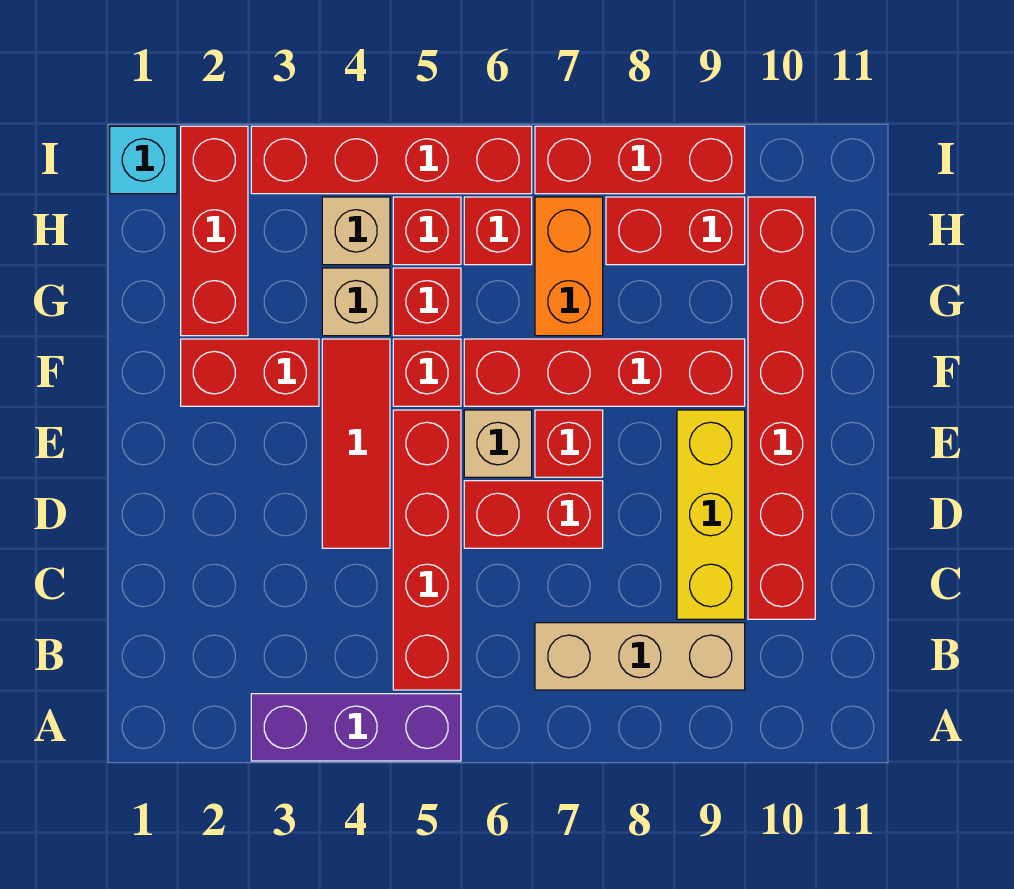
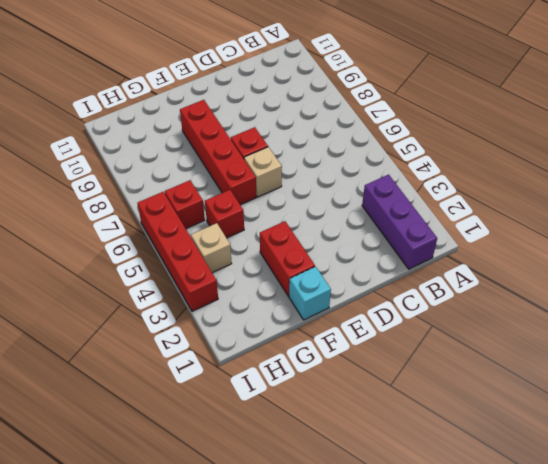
purple 1x3 brick [362,175,437,269] -> purple 1x3 brick moved to [251,694,461,761]
cyan 1x1 brick [289,267,331,320] -> cyan 1x1 brick moved to [110,126,177,194]
none -> red 1x4 brick [393,410,461,690]
none -> tan 1x3 brick [535,623,745,690]
none -> yellow 1x3 brick [677,410,745,619]

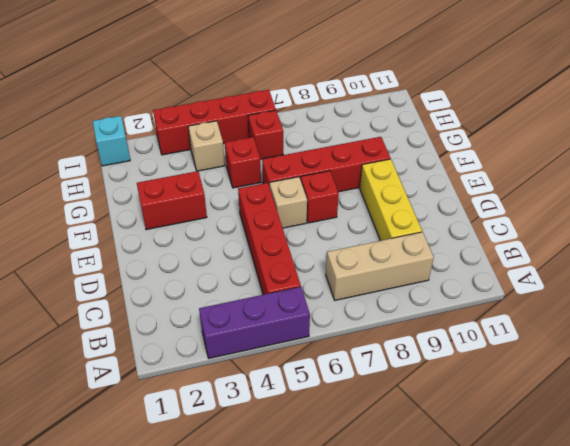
none -> red 1x6 brick [748,197,815,619]
none -> red 1x3 tile [322,339,390,548]
none -> red 1x2 brick [464,481,603,548]

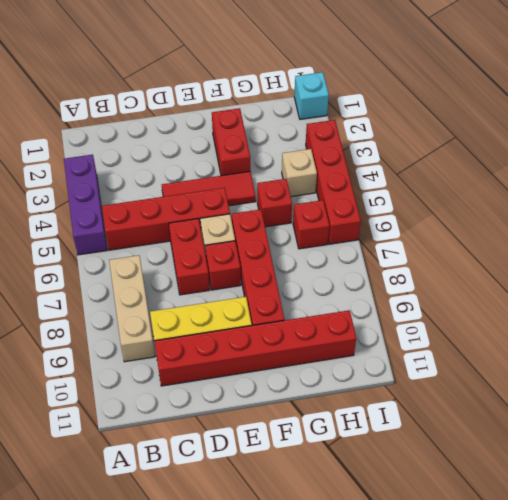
none -> red 1x1 brick [393,339,461,406]
none -> red 1x3 brick [181,126,248,336]
none -> tan 1x1 brick [322,268,390,336]

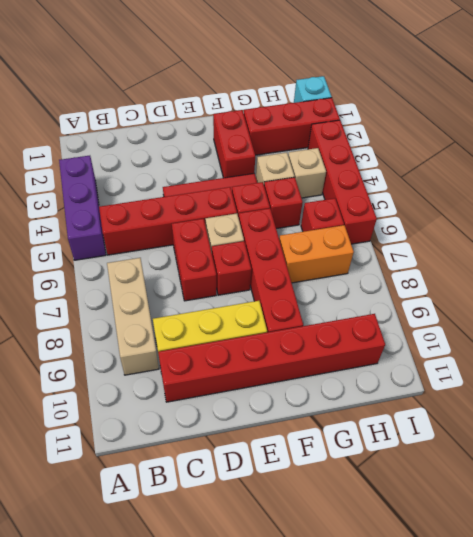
none -> red 1x1 brick [393,197,461,265]
none -> red 1x2 brick [606,197,745,265]
none -> red 1x3 brick [535,126,745,194]

